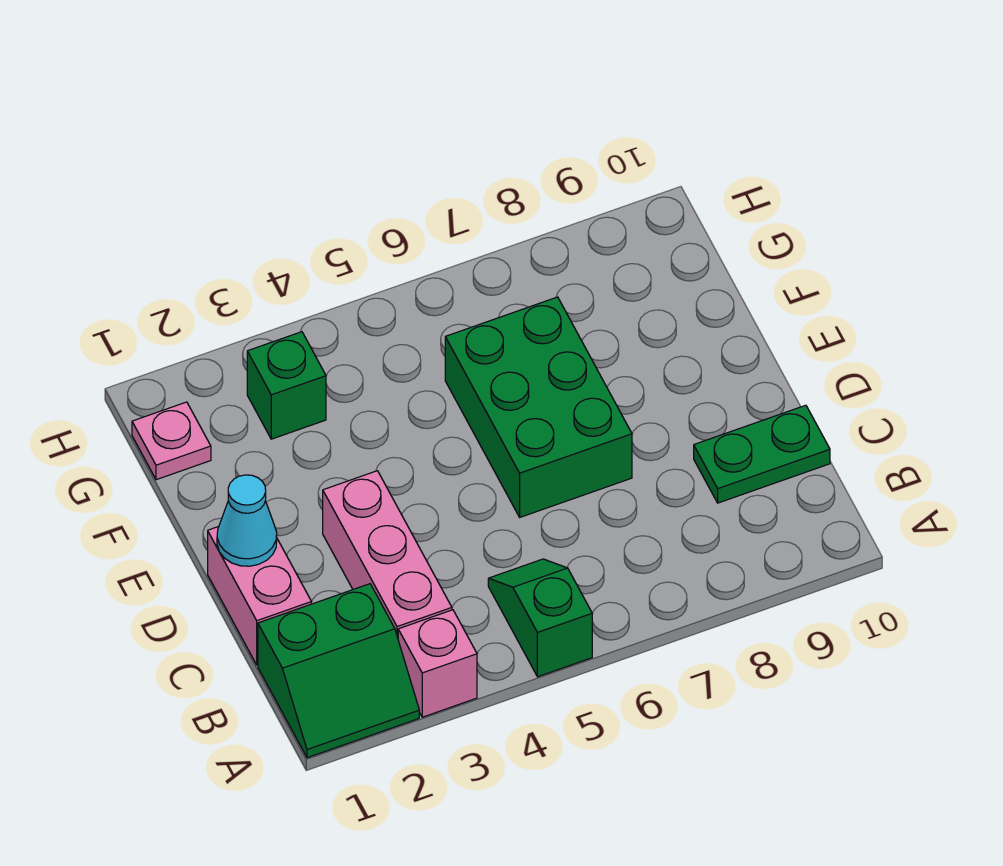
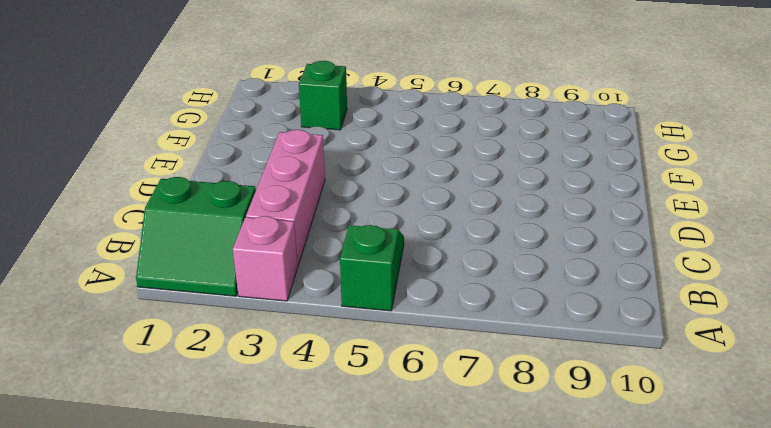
none -> pink 1x2 brick [208,526,311,665]
none -> green 1x2 plate [694,405,830,503]

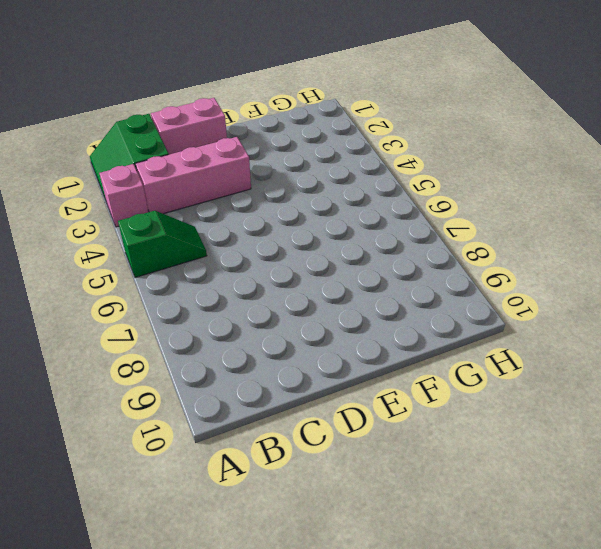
none -> green 1x2 plate [694,405,830,503]
none -> green 2x3 brick [445,297,632,517]

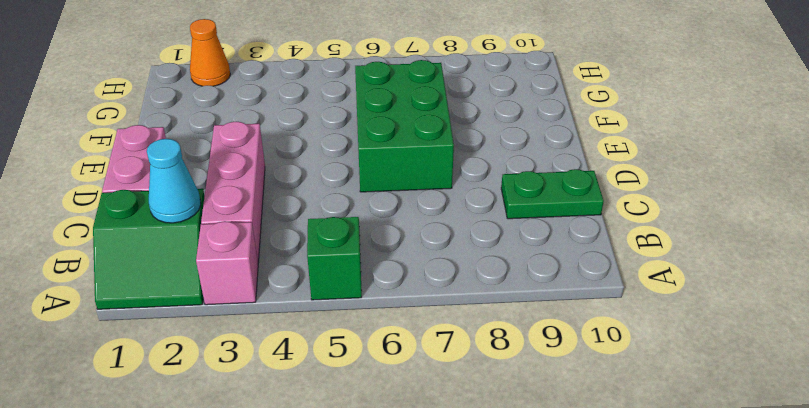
cyan 1x1 cone [147,139,201,223] -> cyan 1x1 cone moved to [217,475,277,566]
orange 1x1 cone [190,19,230,86] -> none
none -> pink 1x1 plate [132,402,211,480]
none -> green 1x1 brick [247,332,326,439]

